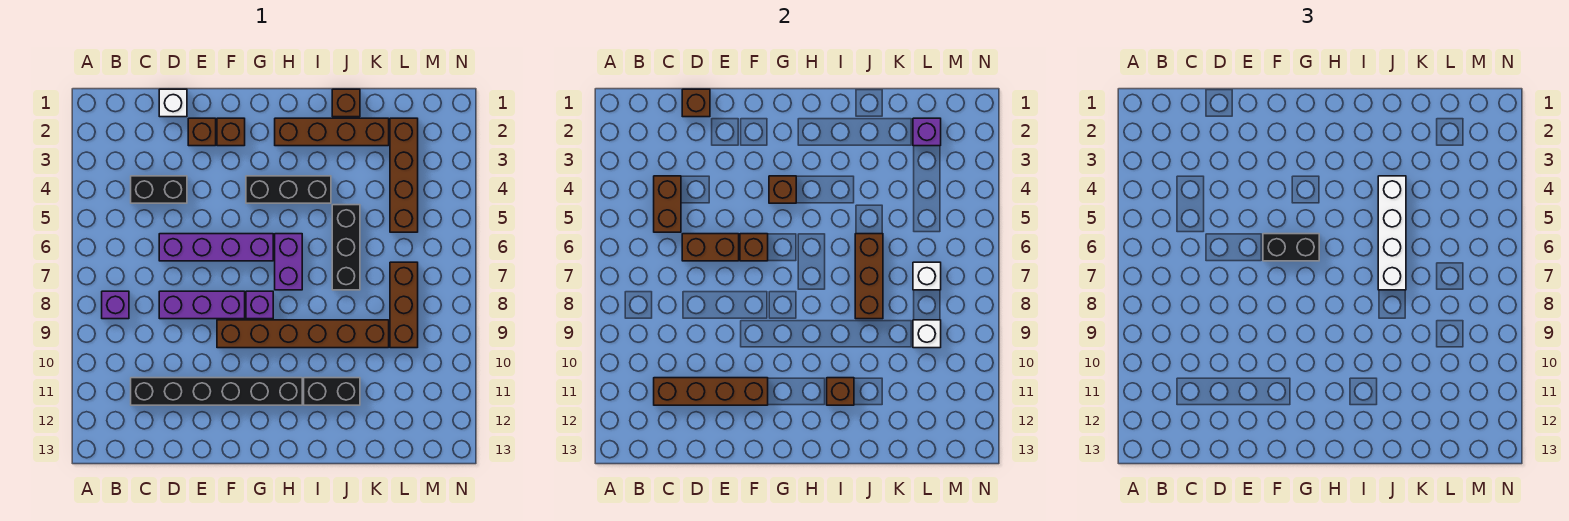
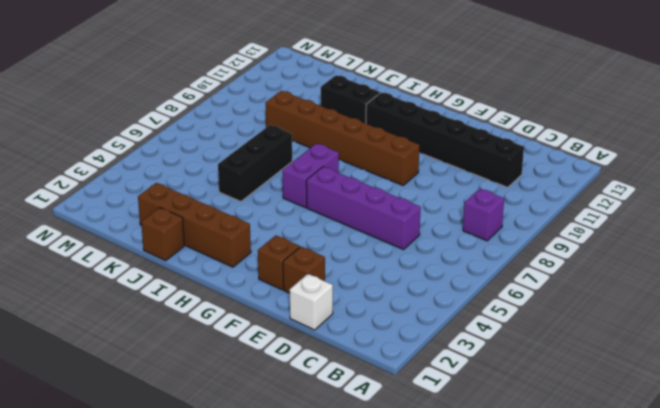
none -> black 1x2 brick [131,176,187,203]
none -> purple 1x3 brick [159,291,245,319]
none -> black 1x3 brick [246,176,331,203]
none -> purple 1x1 brick [246,291,273,319]

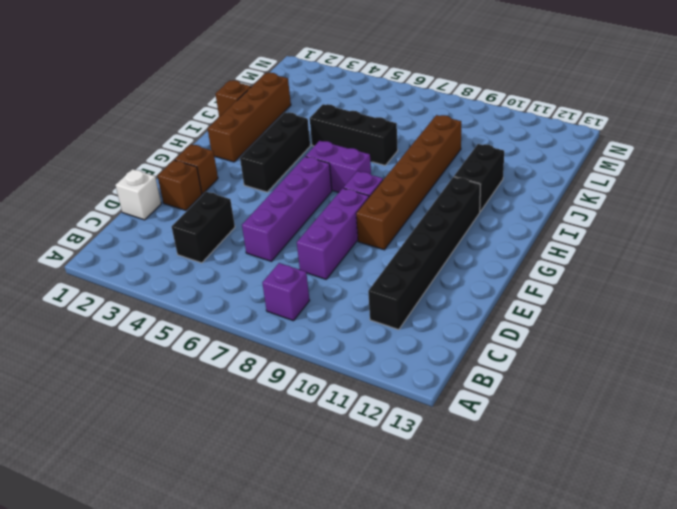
none -> brown 1x4 brick [390,118,418,232]
none -> brown 1x3 brick [390,262,418,348]
none -> brown 1x2 brick [654,176,681,232]
none -> brown 1x4 brick [654,378,768,405]

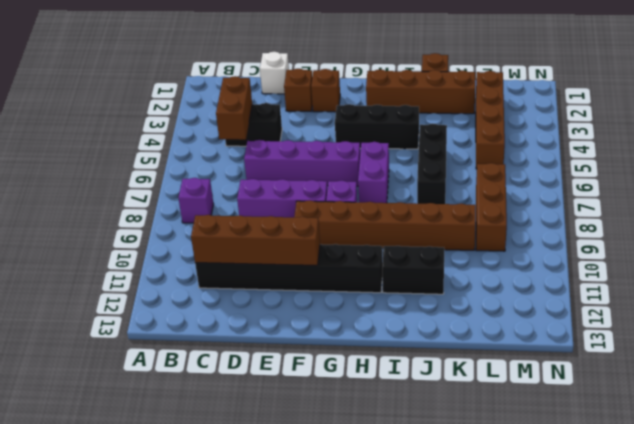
none -> brown 1x1 brick [682,89,710,117]
none -> brown 1x2 brick [682,234,739,261]
none -> brown 1x1 brick [740,234,768,261]
none -> brown 1x1 brick [769,176,796,203]

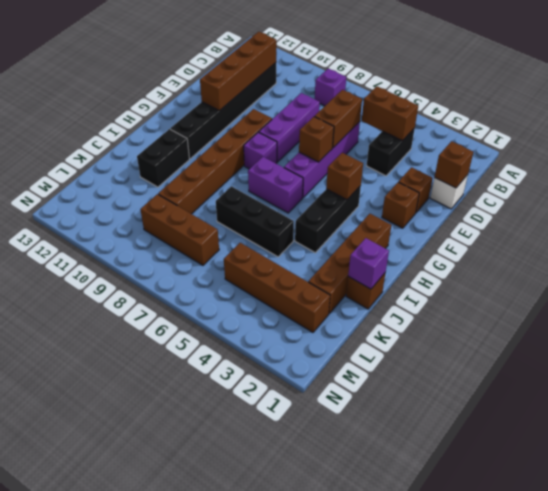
purple 1x1 brick [348,238,389,289] -> purple 1x1 brick moved to [913,118,941,146]
none -> brown 1x1 brick [827,378,854,405]
none -> brown 1x3 brick [855,234,883,319]
none -> white 1x1 brick [913,262,941,290]
none -> white 1x1 brick [913,320,941,348]

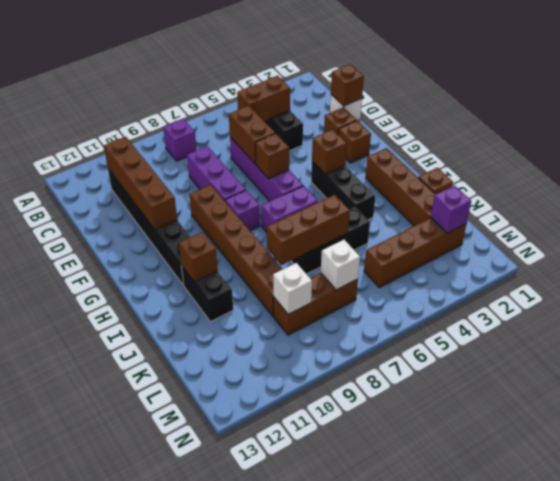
none -> black 1x2 brick [1263,234,1319,261]
none -> white 1x4 brick [1378,176,1406,290]

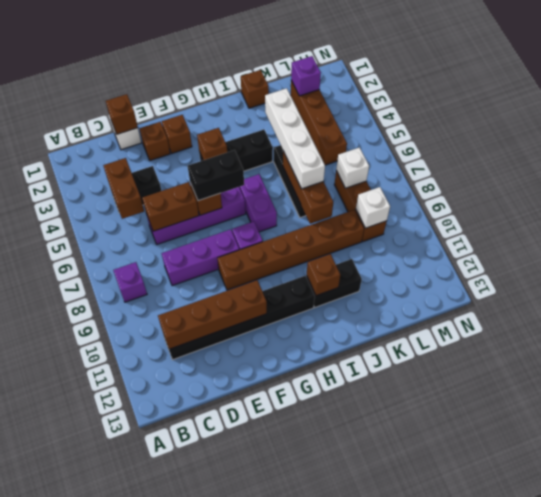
none -> brown 1x4 brick [275,118,389,146]

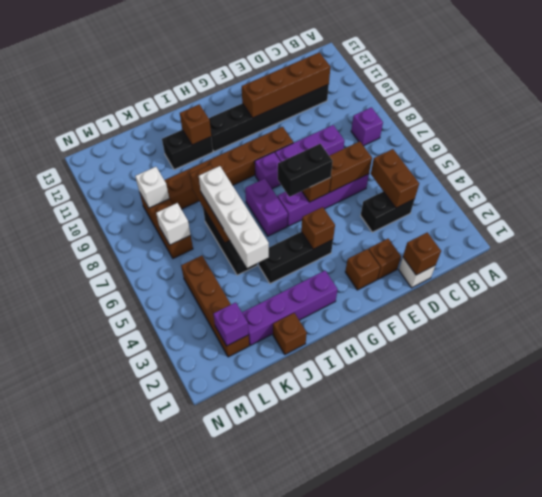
purple 1x4 brick [242,271,338,345] -> brown 1x4 brick [275,118,389,146]

